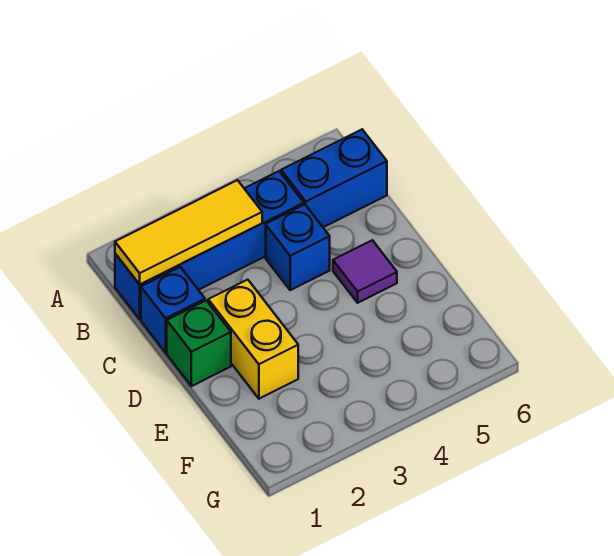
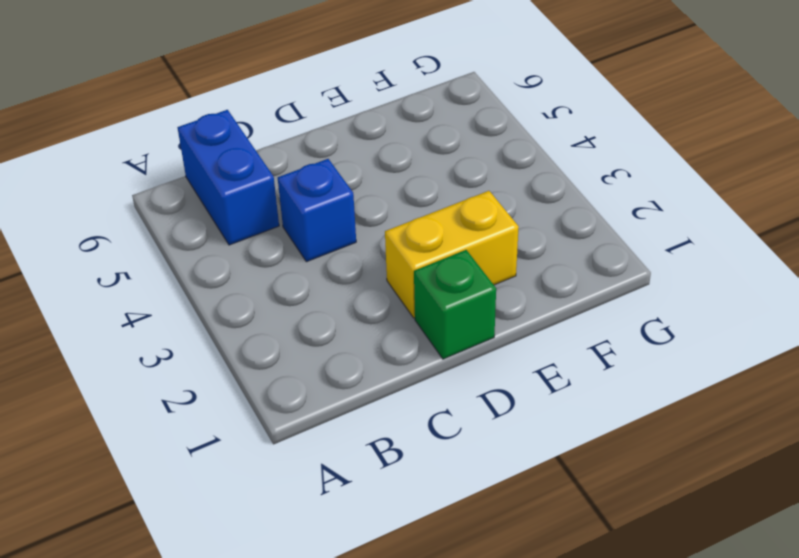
none -> blue 1x4 brick [115,171,304,319]
none -> blue 1x1 brick [141,267,205,353]

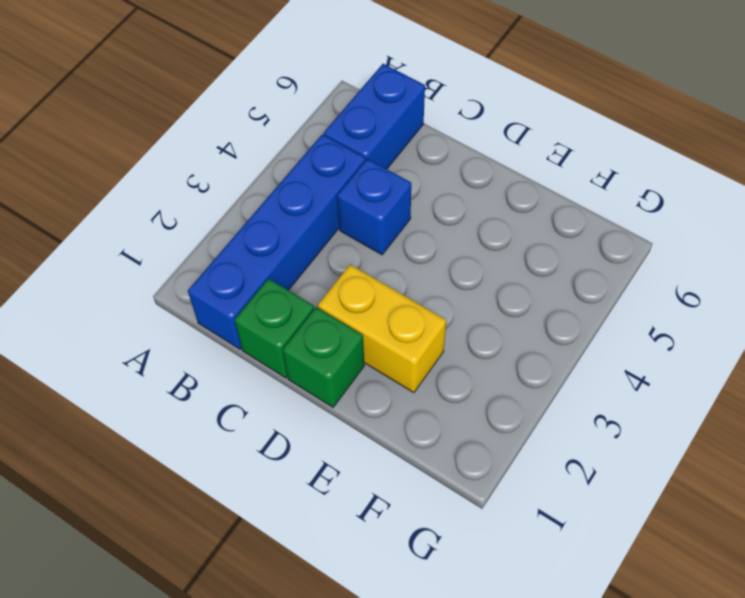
green 1x1 brick [235,279,314,378] -> blue 1x1 brick [141,267,205,353]
none -> purple 1x1 tile [333,240,397,303]
none -> yellow 1x3 tile [115,180,262,284]

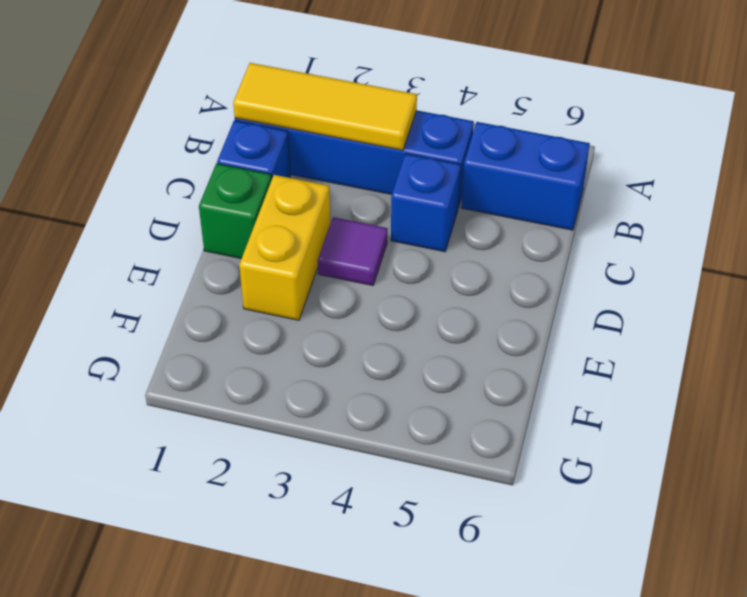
purple 1x1 tile [318,217,388,286] -> purple 1x1 tile moved to [333,240,397,303]

